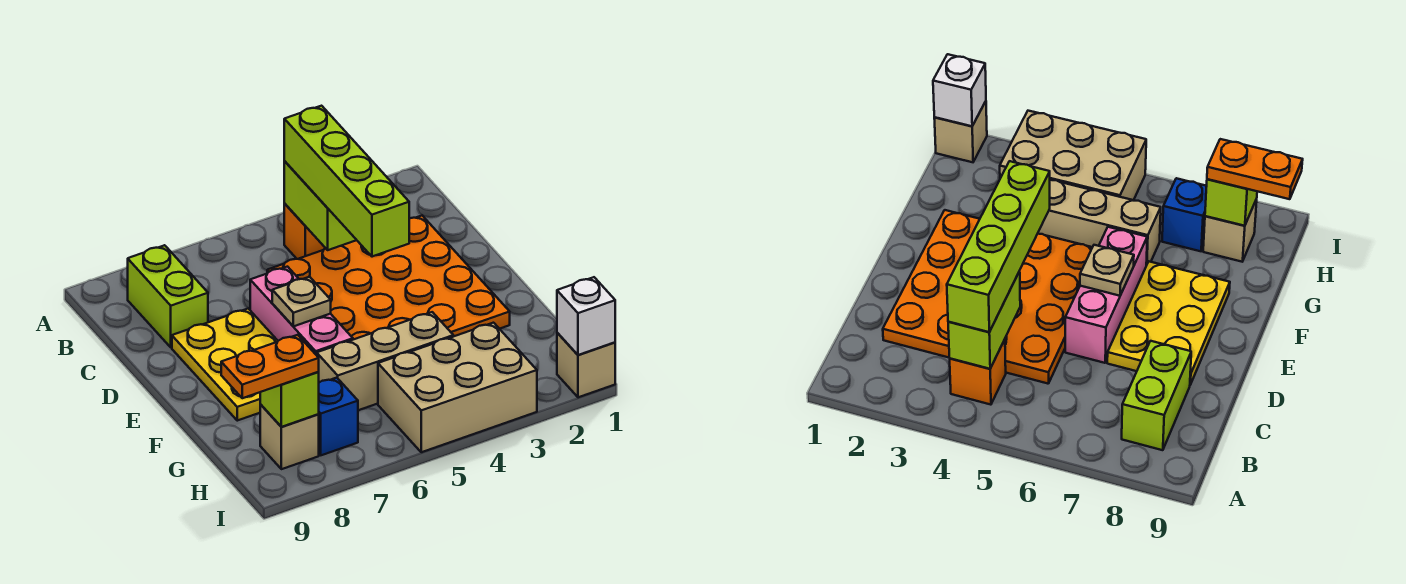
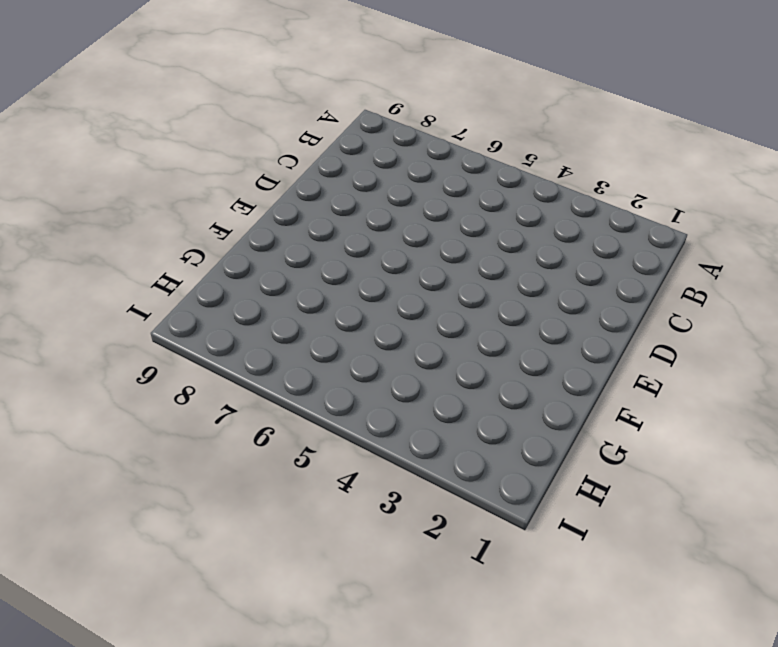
none -> orange 1x1 brick [284,204,325,259]
none -> lime 1x2 brick [128,245,208,347]
none -> orange 4x4 plate [267,216,510,340]

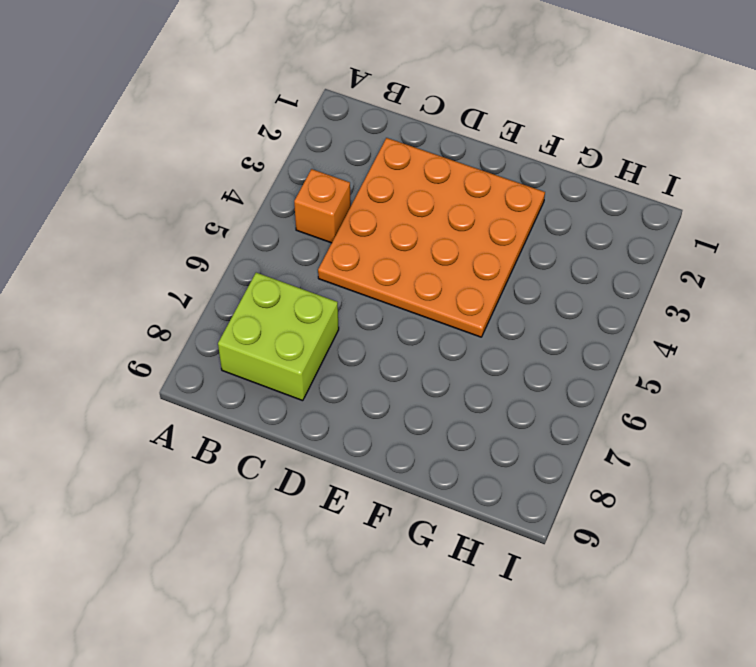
lime 2x2 brick [218,273,339,401] -> lime 1x2 brick [128,245,208,347]
none -> pink 1x3 brick [250,267,353,355]
none -> yellow 2x3 plate [172,309,278,421]
none -> tan 1x3 brick [317,312,453,410]

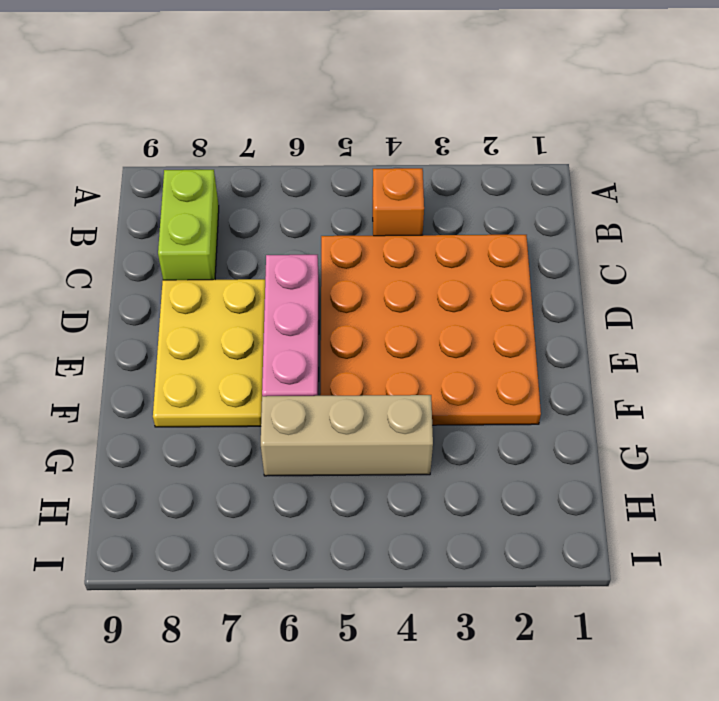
none -> tan 2x3 brick [378,323,537,452]
none -> blue 1x1 brick [319,378,358,455]
none -> tan 1x1 brick [260,405,319,469]

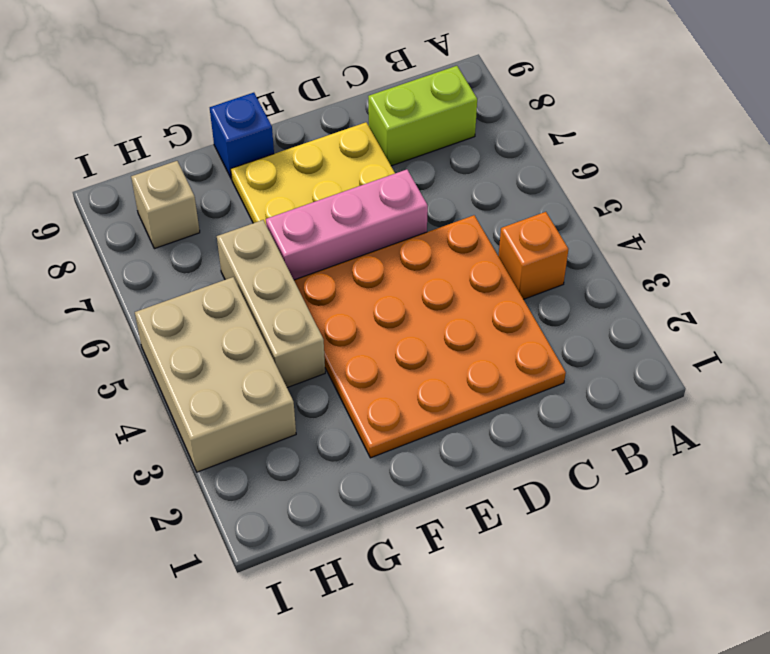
blue 1x1 brick [210,93,274,179] -> blue 1x1 brick moved to [319,378,358,455]
none -> tan 1x1 brick [557,333,615,397]
none -> lime 1x2 brick [284,161,356,250]
none -> tan 1x1 plate [272,277,331,326]

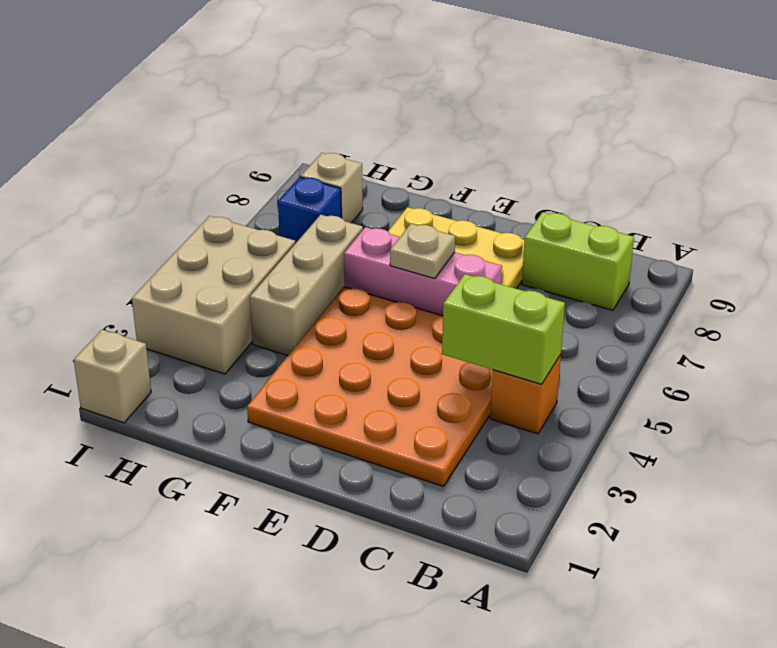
none -> lime 1x1 brick [260,372,319,427]
none -> white 1x1 brick [557,277,615,355]
none -> lime 1x4 brick [284,106,409,257]

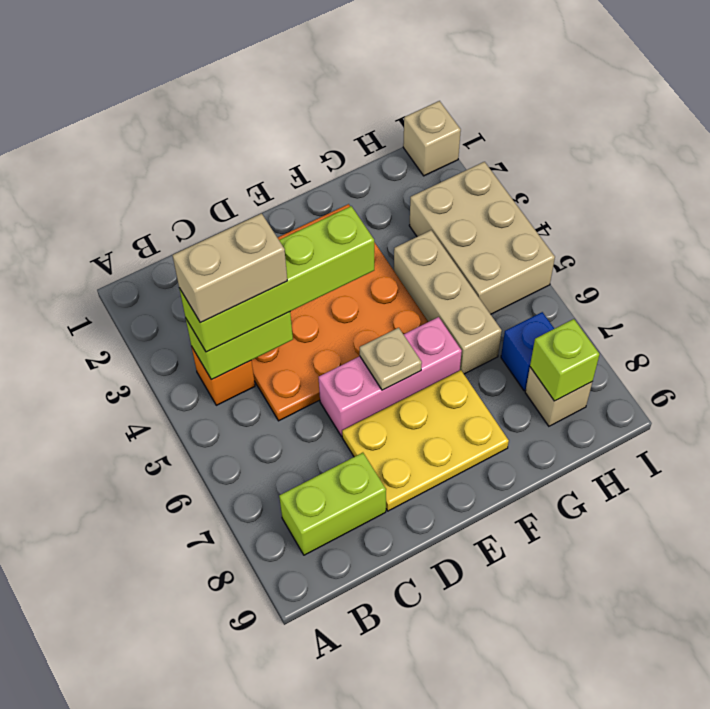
tan 1x2 brick [173,213,287,323] -> none
none -> white 1x1 brick [557,277,615,355]
none -> orange 1x2 plate [221,335,319,398]

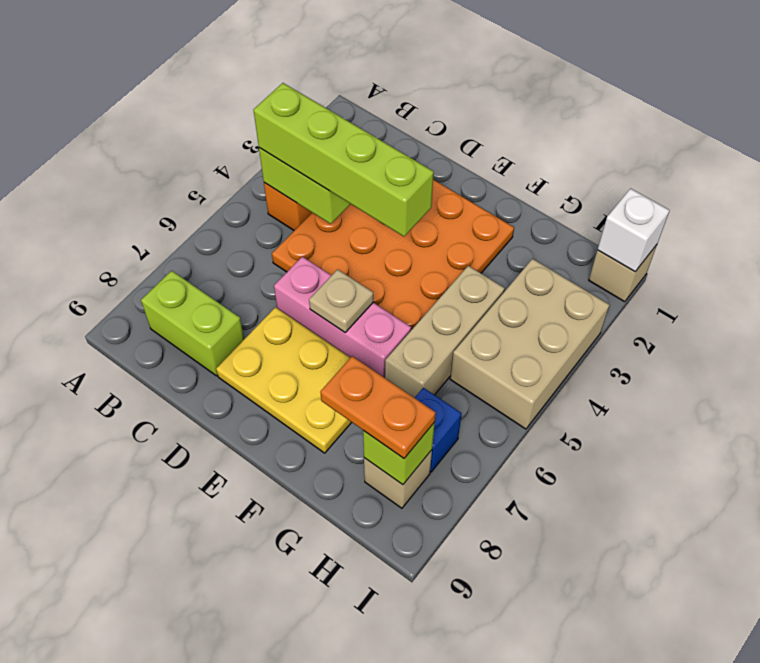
orange 1x2 plate [320,356,436,458] -> orange 1x2 plate turned to [221,335,319,398]

